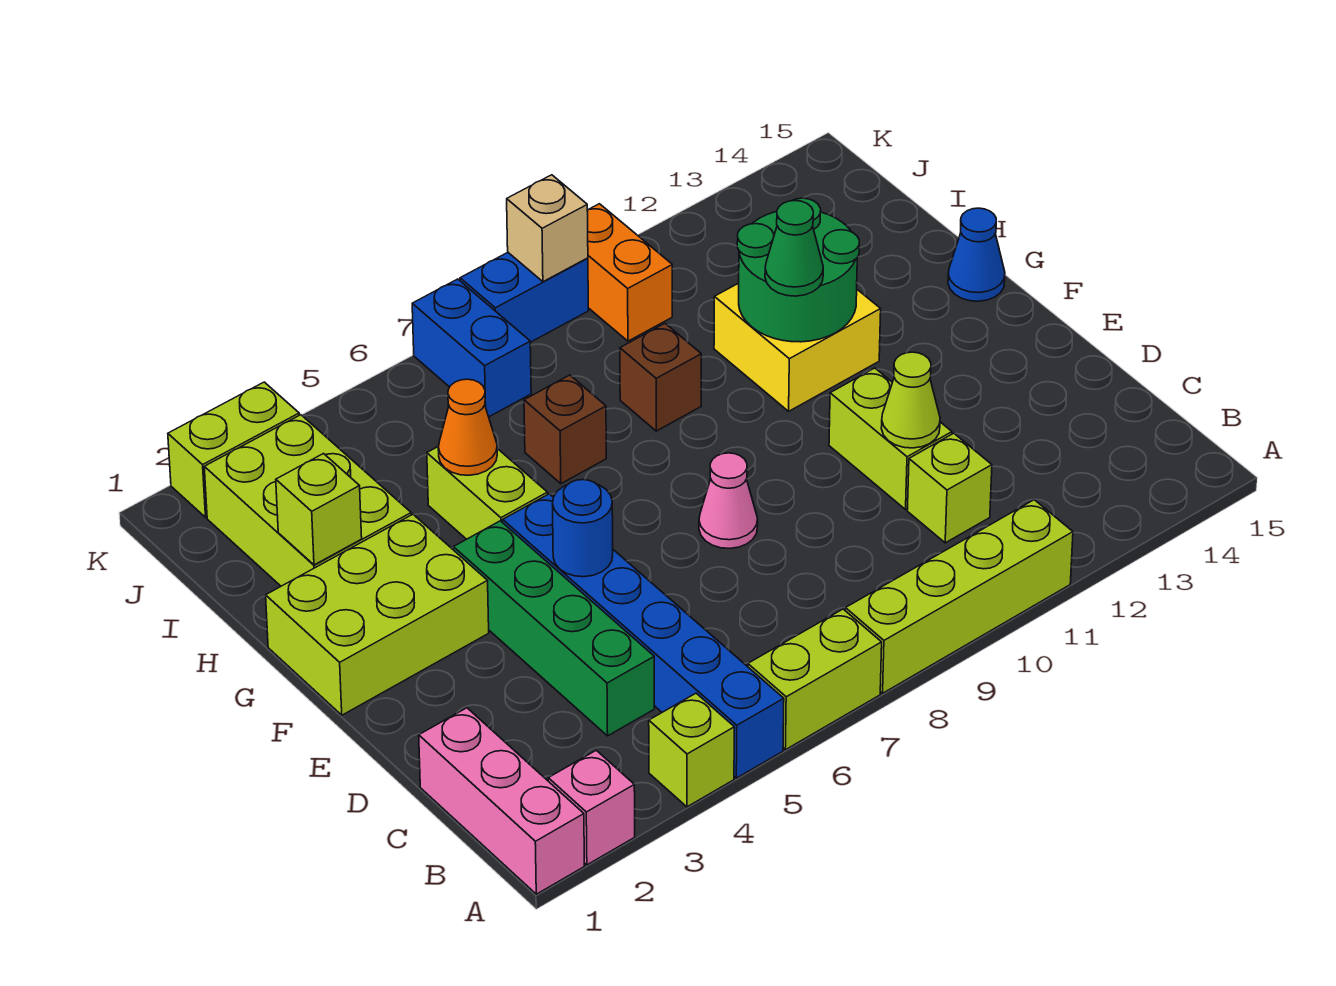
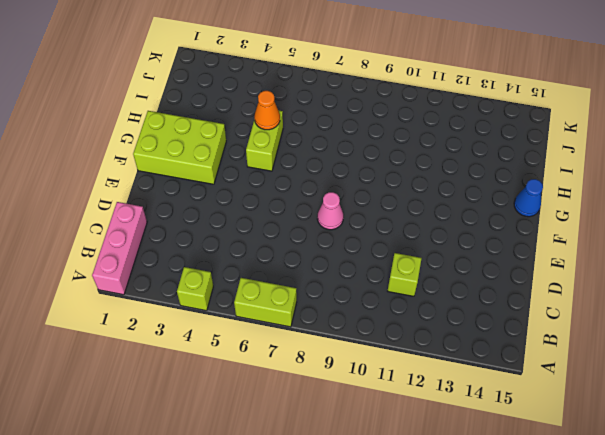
none -> pink 1x1 brick [548,750,635,865]
none -> blue 1x6 brick [503,494,784,778]
none -> lime 1x4 brick [845,500,1073,693]

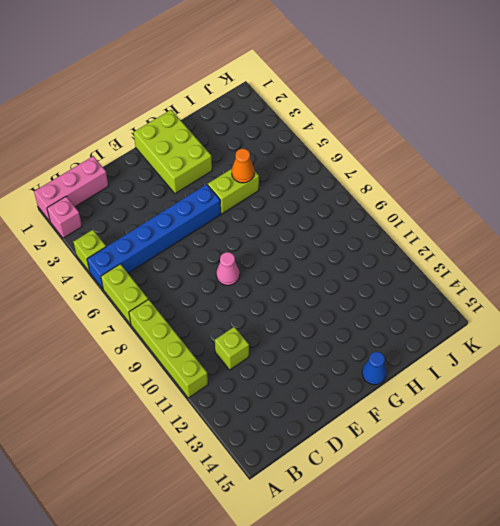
none -> green 1x4 brick [453,521,654,736]
none -> lime 1x2 brick [829,368,952,509]
none -> yellow 2x2 brick [714,283,881,411]

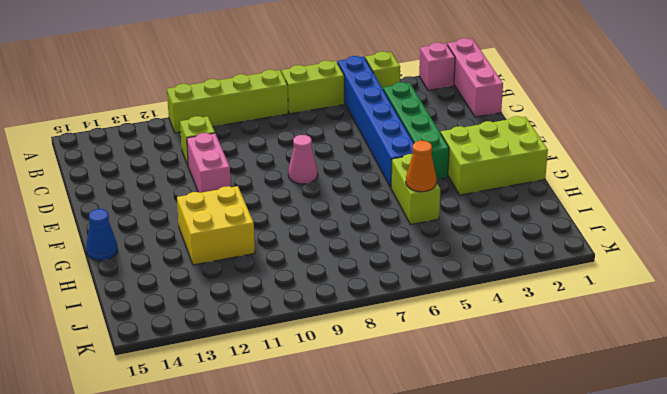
pink 1x2 brick [187,133,231,193] -> lime 1x2 brick [829,368,952,509]
none -> lime 2x3 brick [204,415,411,586]
none -> brown 1x1 brick [524,375,606,484]
none -> brown 1x1 brick [620,324,701,431]

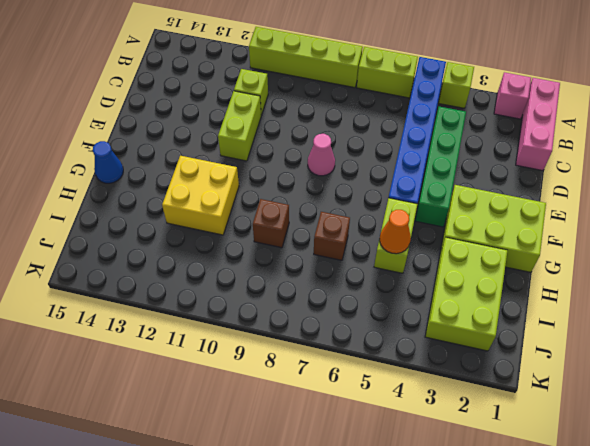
none -> blue 1x2 brick [412,279,531,417]
none -> orange 1x2 brick [587,204,672,341]
none -> lime 1x2 brick [168,382,299,517]

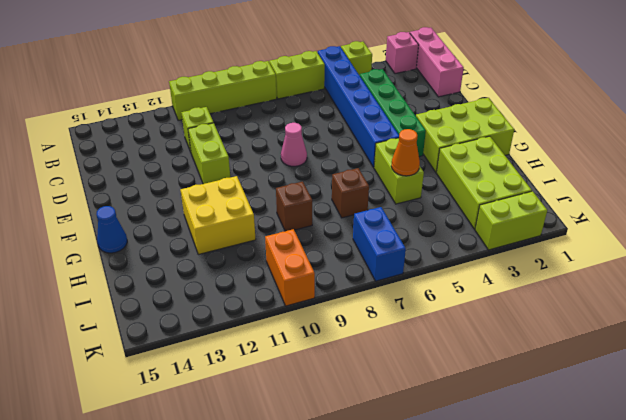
none -> blue 1x2 brick [460,253,588,342]
none -> lime 1x1 cone [881,352,940,448]
none -> blue 1x1 round brick [553,480,613,577]

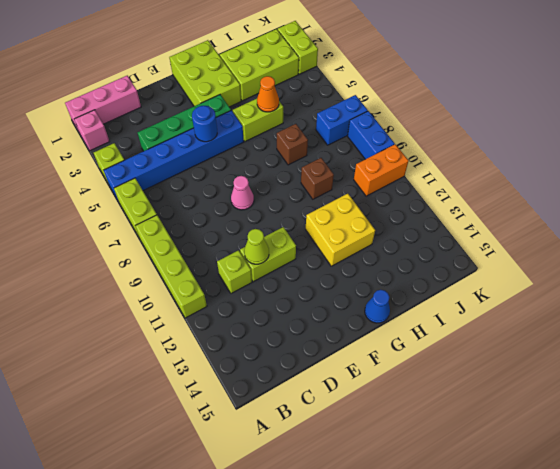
none -> green 2x2 round brick [737,198,859,342]
none -> lime 1x1 brick [276,454,362,565]
none -> tan 1x1 brick [507,175,588,282]

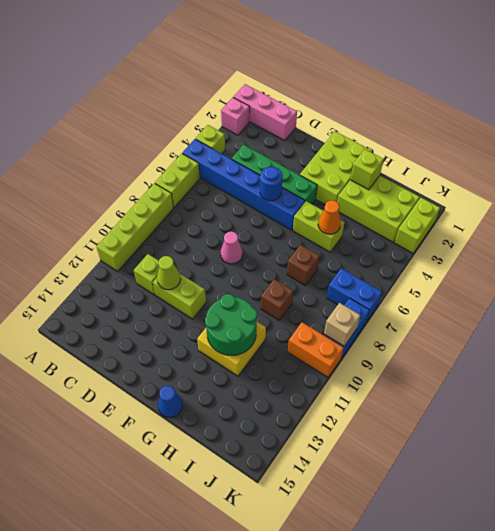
none -> green 1x1 cone [765,201,823,296]

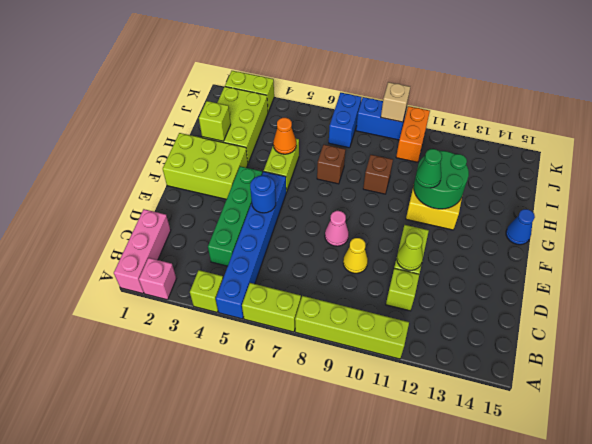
yellow 1x1 cone [343,238,368,273] -> none

